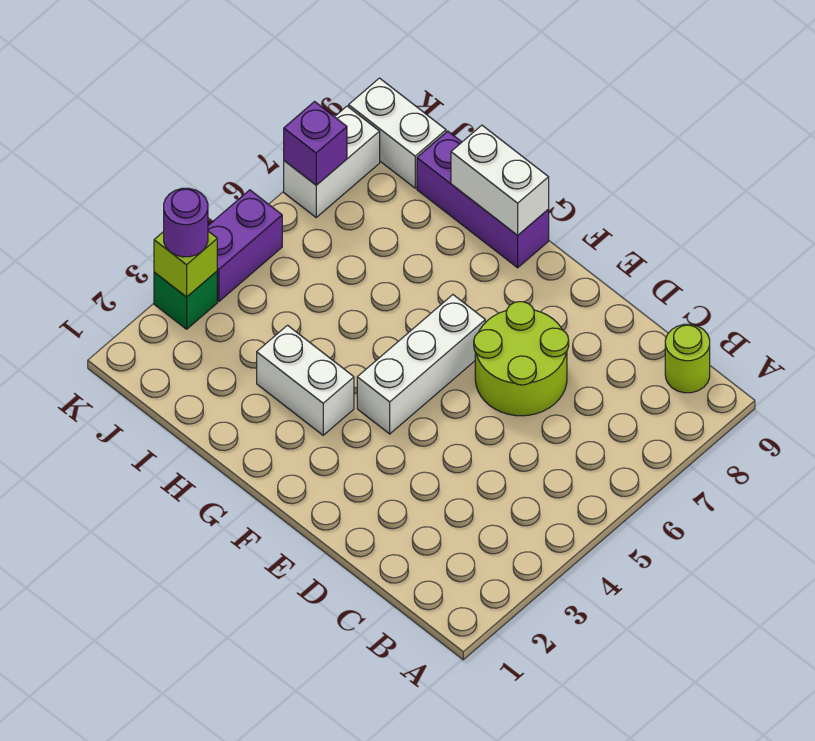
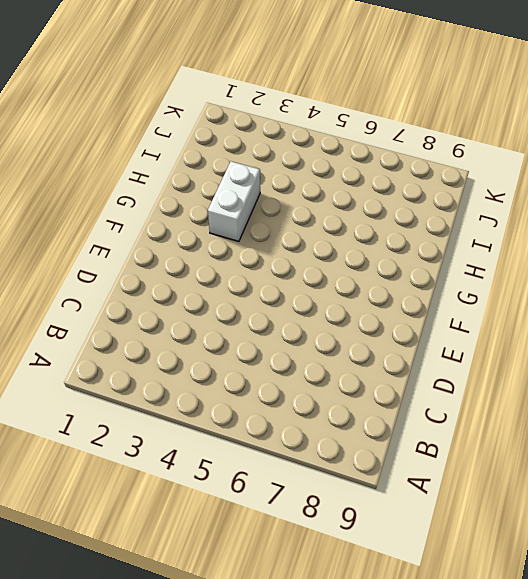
none -> lime 1x1 round brick [665,324,710,393]
none -> lime 2x2 round brick [474,302,569,416]
none -> white 1x3 brick [357,295,485,434]

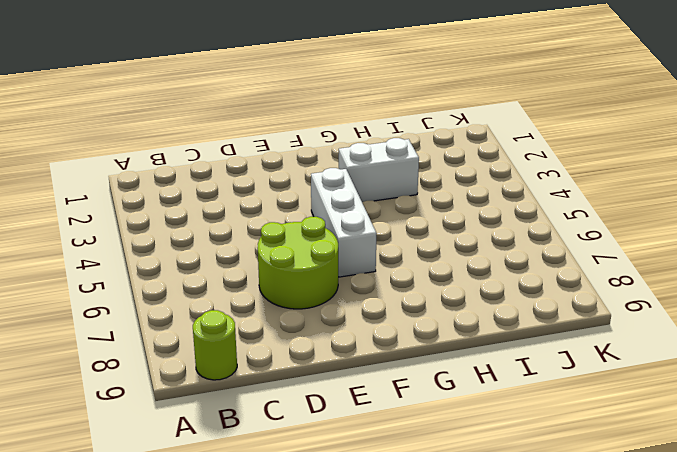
none -> purple 1x3 brick [417,131,549,268]
none -> white 1x2 brick [349,78,446,188]
none -> green 1x1 brick [154,271,217,329]

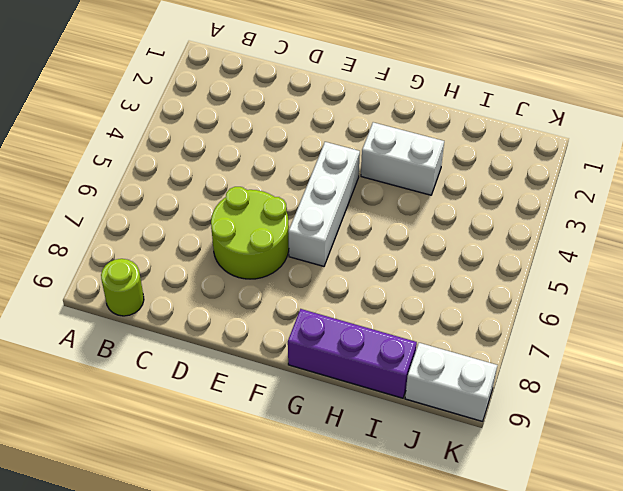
none -> green 1x1 brick [154,271,217,329]
none -> purple 1x2 brick [208,190,282,301]
none -> white 1x2 brick [284,106,380,217]

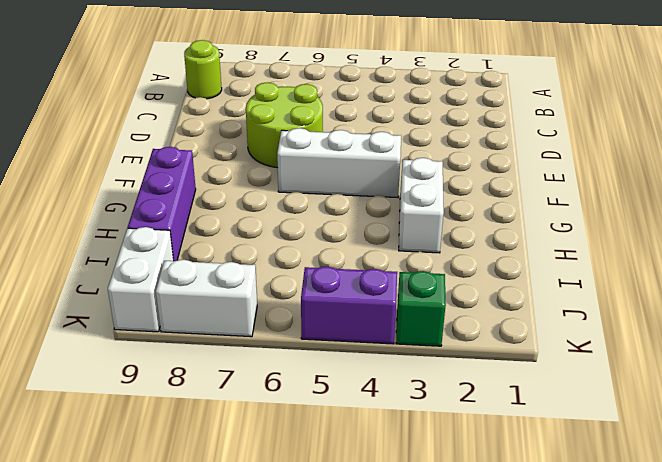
none -> white 1x2 brick [451,125,549,235]
none -> lime 1x1 brick [154,231,217,297]
none -> purple 1x1 brick [284,102,347,185]

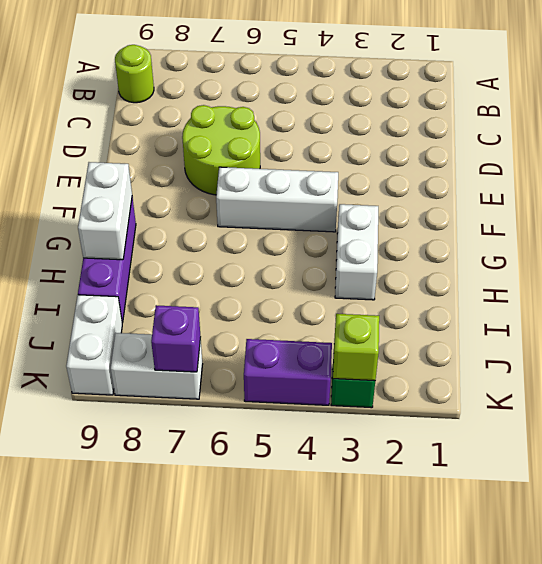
none -> purple 1x1 round brick [164,188,208,257]

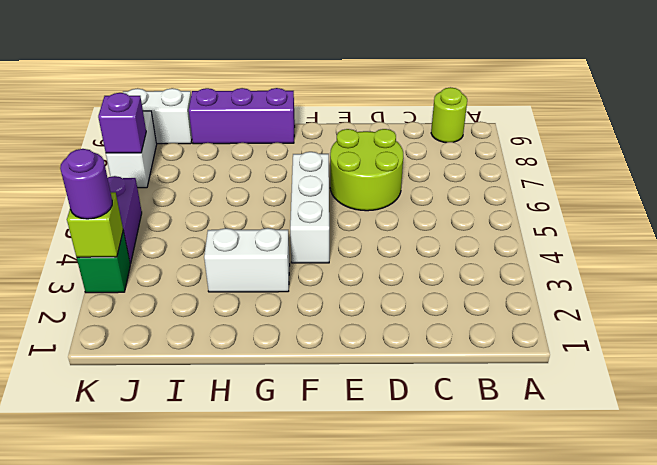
none -> white 1x2 brick [451,125,549,235]

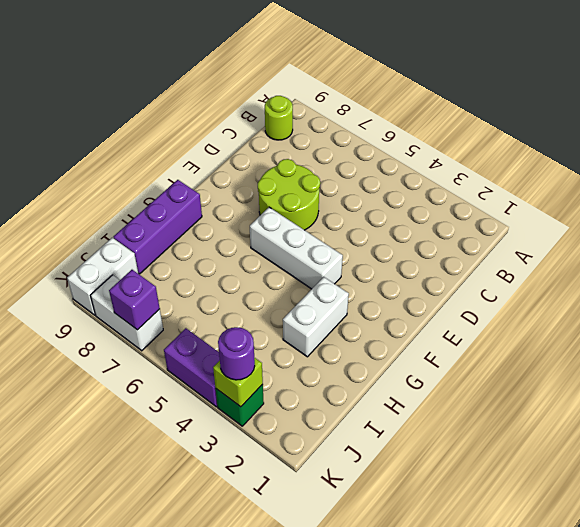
none -> white 1x2 brick [451,125,549,235]

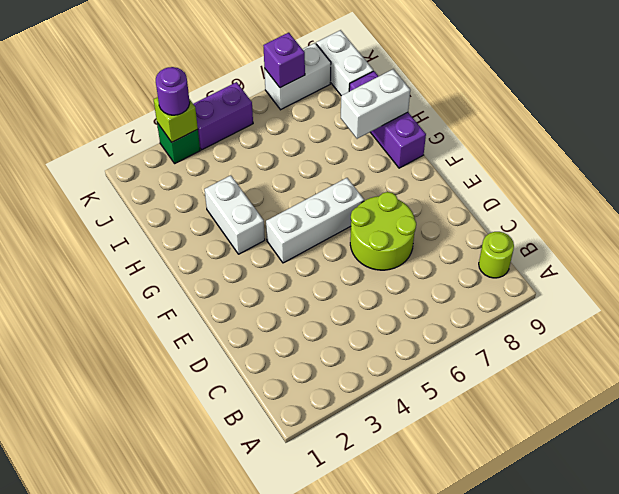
white 1x2 brick [341,69,410,139] -> white 1x2 brick turned to [451,125,549,235]

